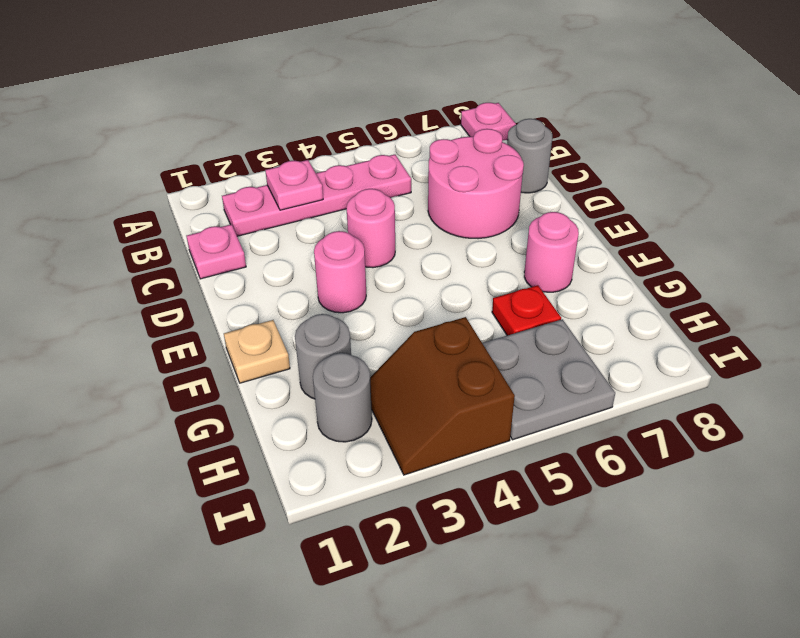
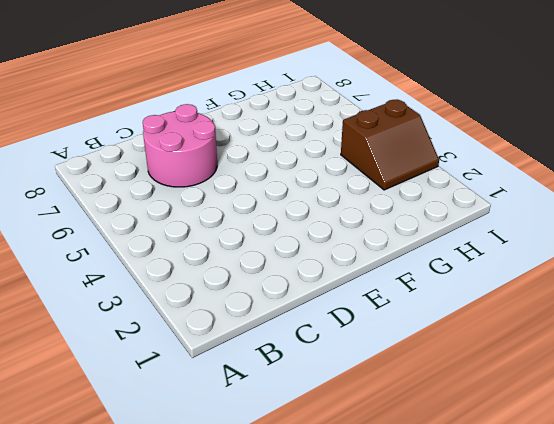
none -> pink 1x1 plate [461,103,516,140]
none -> pink 1x4 plate [222,154,411,236]
none -> pink 1x1 plate [187,224,246,279]

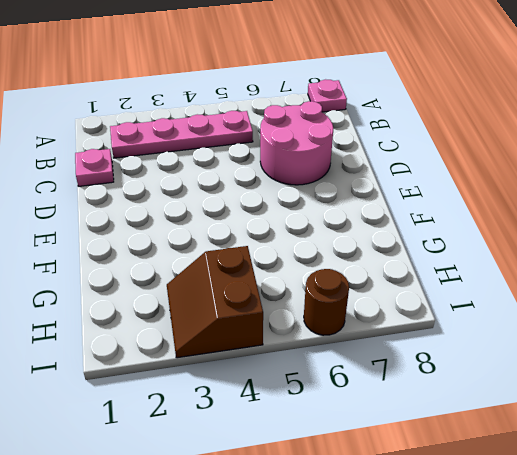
brown 1x1 round brick [304,269,349,335] -> grey 2x2 plate [482,319,615,440]
none -> grey 1x1 round brick [507,119,552,193]
none -> pink 1x1 round brick [347,189,395,268]
none -> pink 1x1 round brick [314,231,366,313]

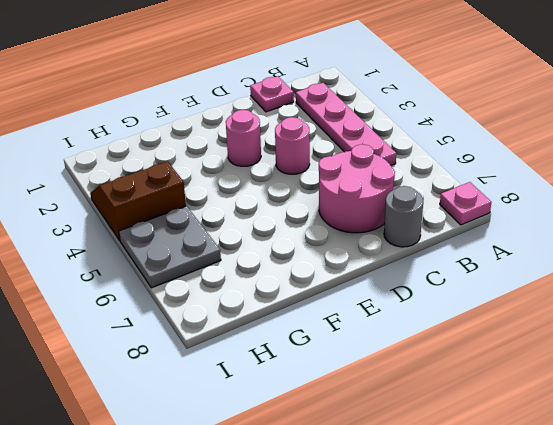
none -> tan 1x1 plate [224,320,290,383]
none -> pink 1x1 round brick [524,212,579,292]
none -> grey 1x1 round brick [295,314,351,399]

